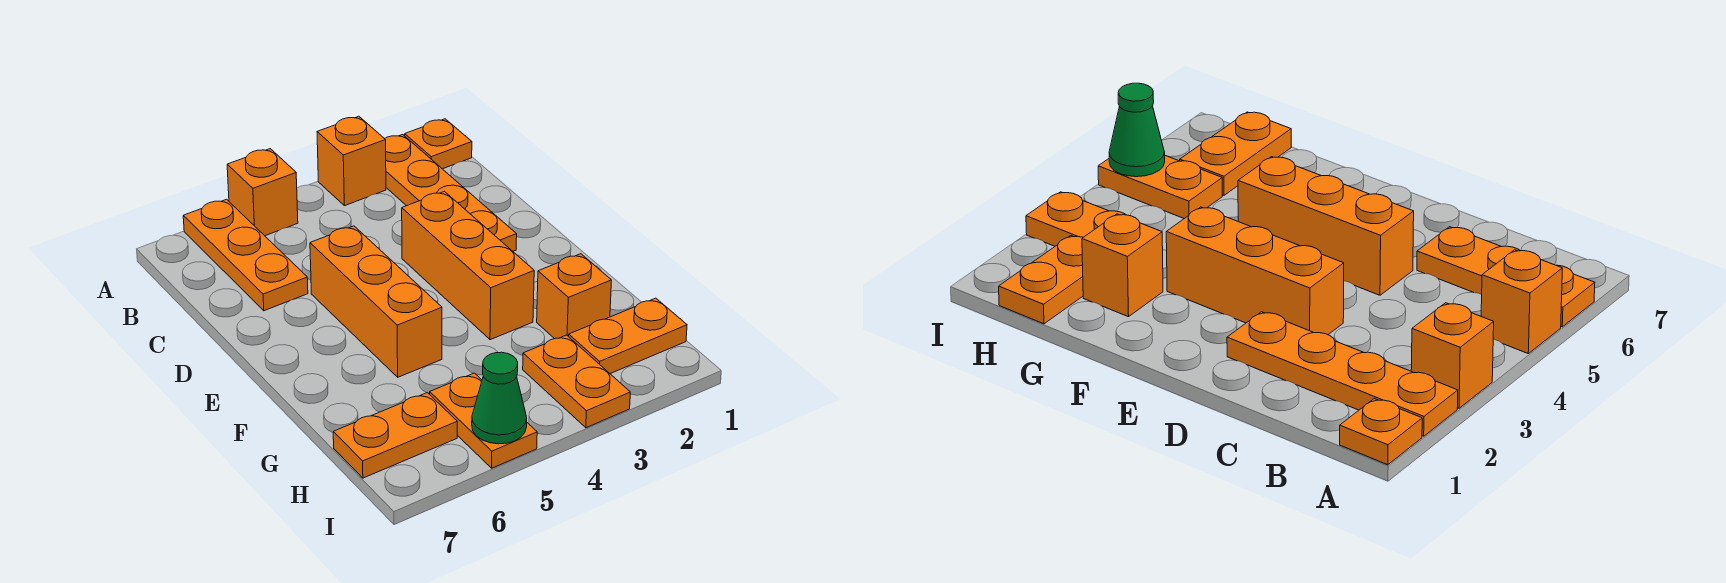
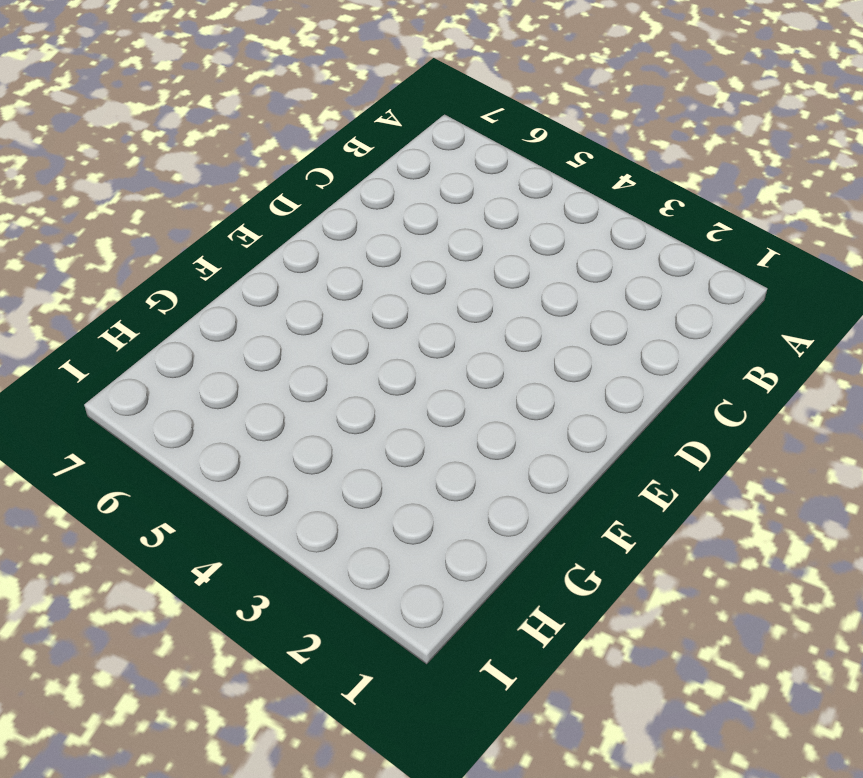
none -> orange 1x1 plate [405,119,472,169]
none -> orange 1x4 plate [385,135,517,251]
none -> orange 1x1 brick [317,116,386,206]

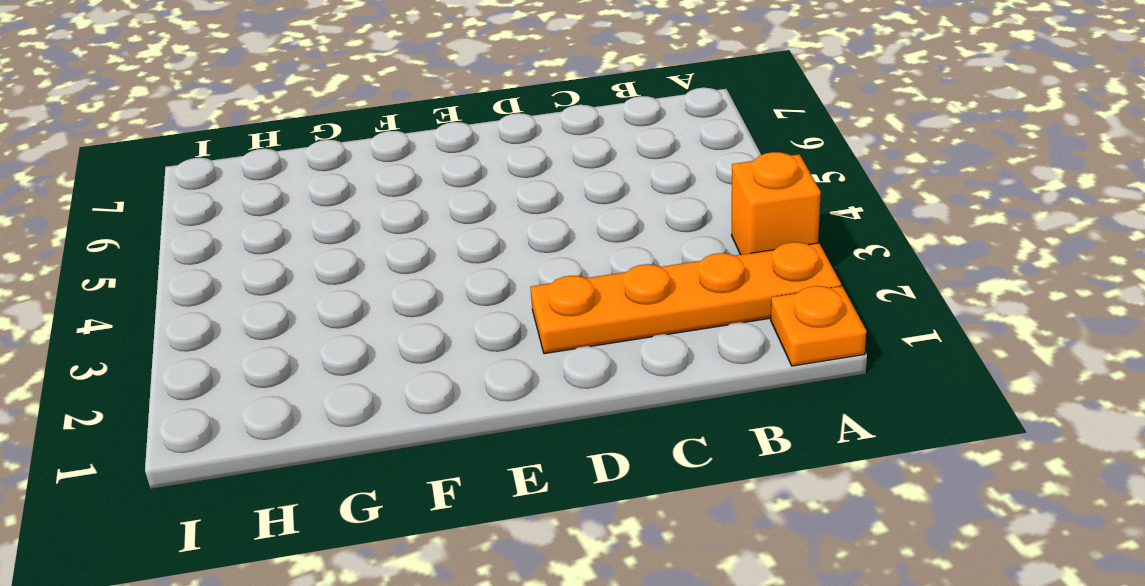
none -> orange 1x1 brick [227,149,298,236]
none -> orange 1x3 plate [183,199,308,311]
none -> orange 1x3 brick [402,191,534,340]

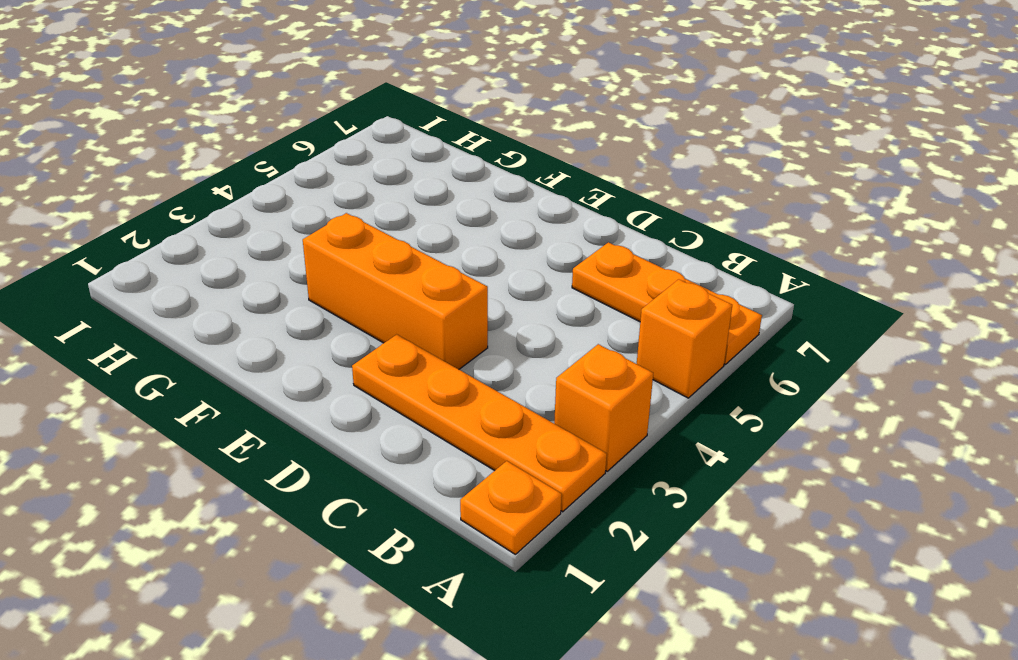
none -> orange 1x3 brick [310,226,442,377]
none -> orange 1x1 brick [537,254,612,339]
none -> orange 1x2 plate [569,298,687,374]

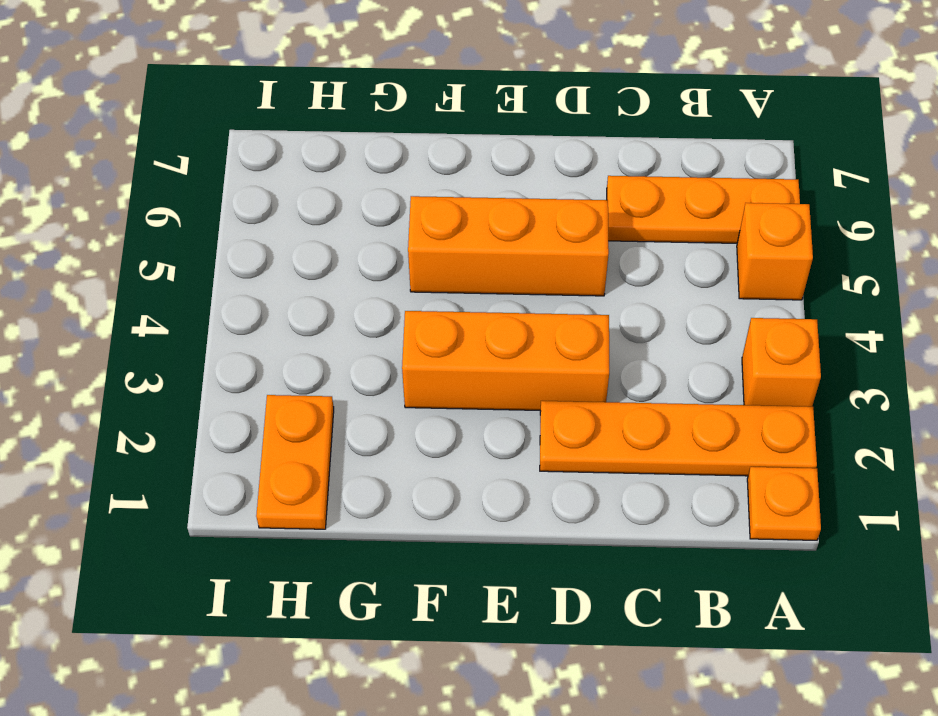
none -> orange 1x1 brick [537,254,612,339]
none -> orange 1x2 plate [523,335,630,428]
none -> orange 1x2 plate [430,373,537,468]

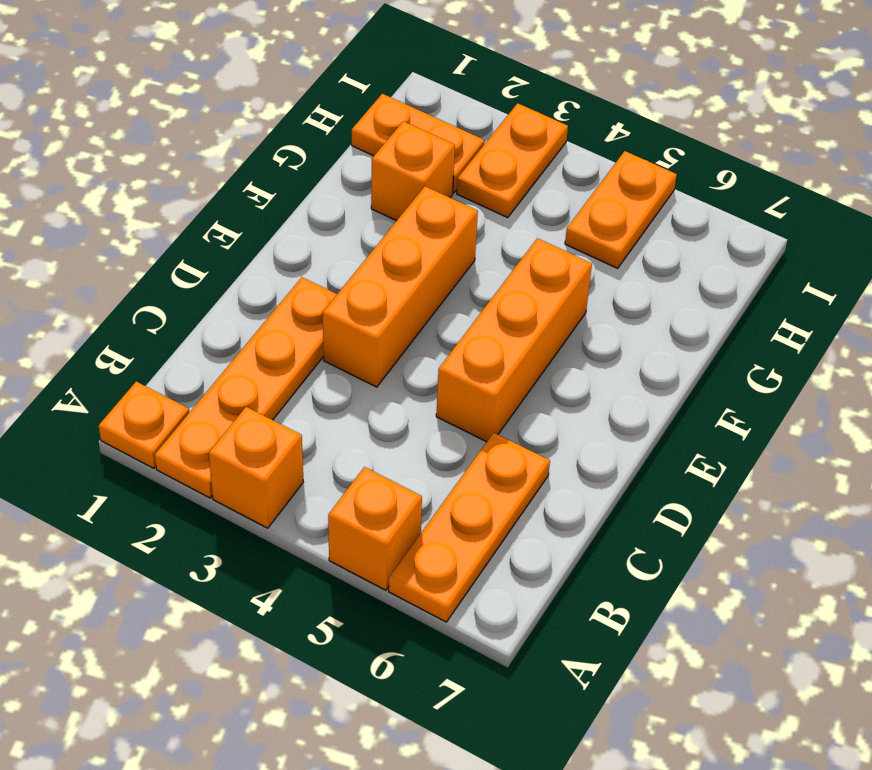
none -> orange 1x2 plate [333,393,457,478]
none -> green 1x1 cone [472,352,527,444]

